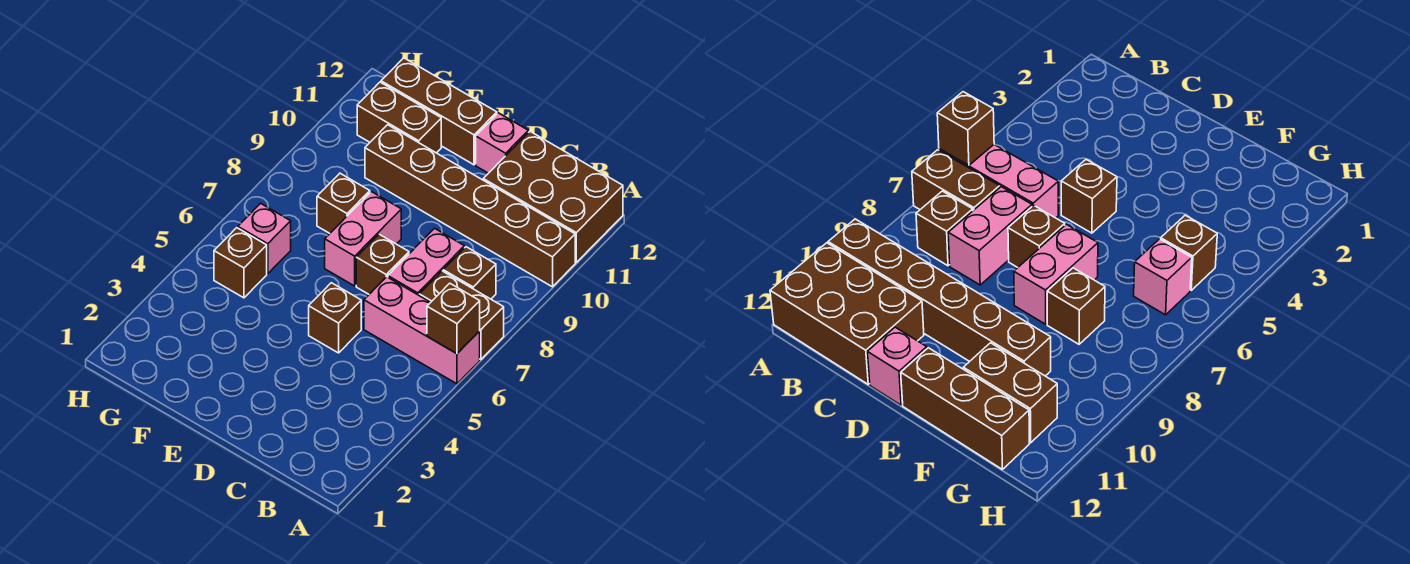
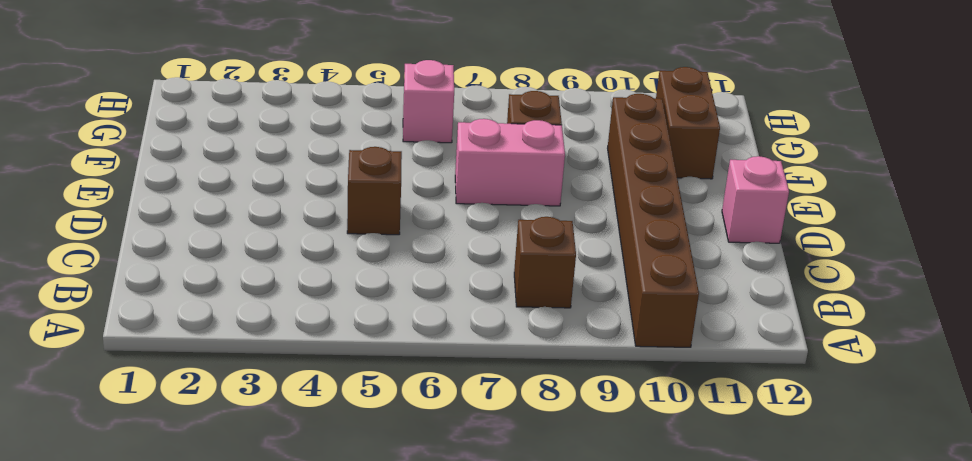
none -> pink 1x3 brick [364,277,480,384]
none -> brown 1x2 brick [419,271,504,360]
none -> brown 2x3 brick [483,132,623,262]

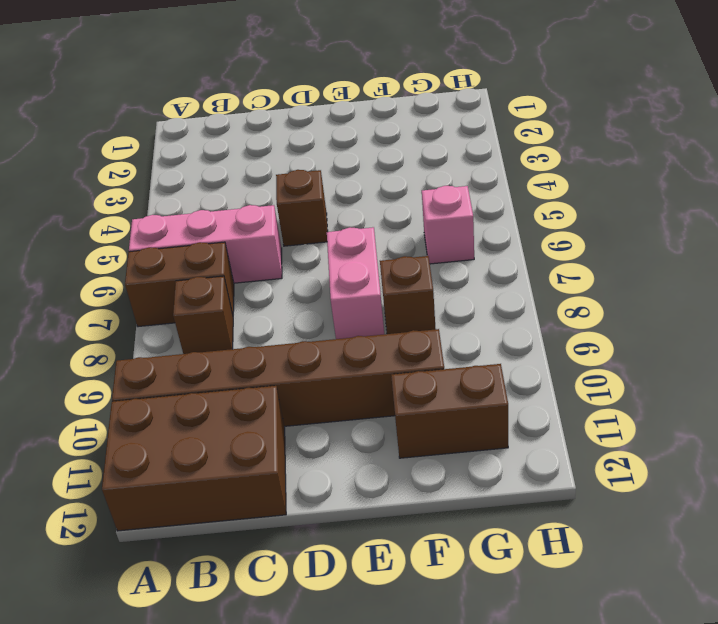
none -> pink 1x2 brick [388,228,464,295]
none -> brown 1x1 brick [356,234,409,294]
none -> pink 1x1 brick [476,113,528,173]

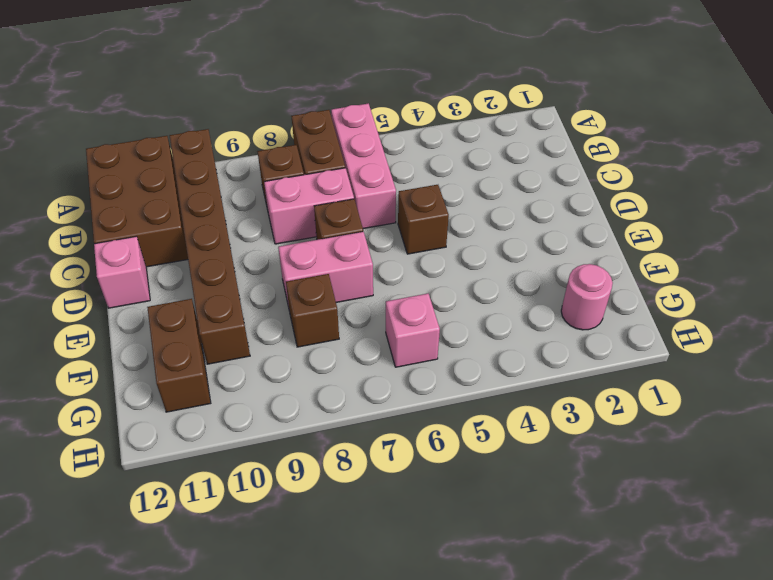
pink 1x1 round brick [561,264,613,330] -> none
none -> brown 1x3 brick [381,58,497,165]
none -> brown 1x1 brick [214,228,267,298]
none -> brown 1x1 brick [427,283,480,354]

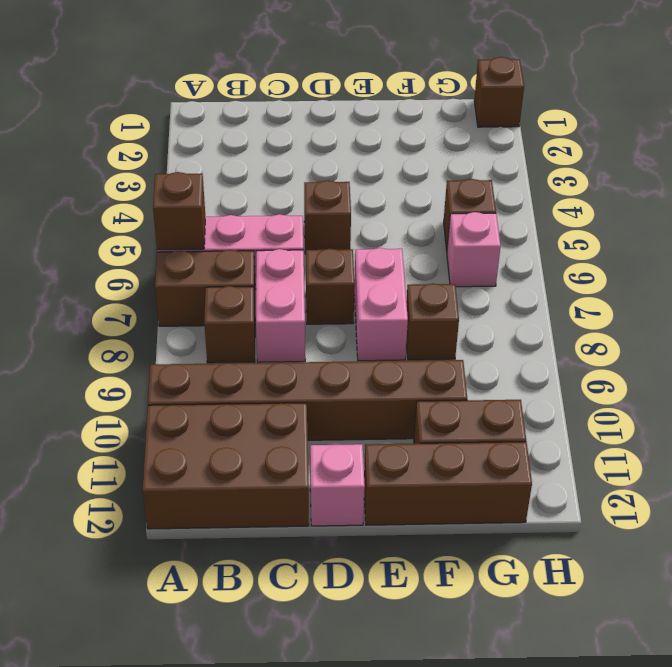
brown 1x1 brick [474,57,524,127] -> none

